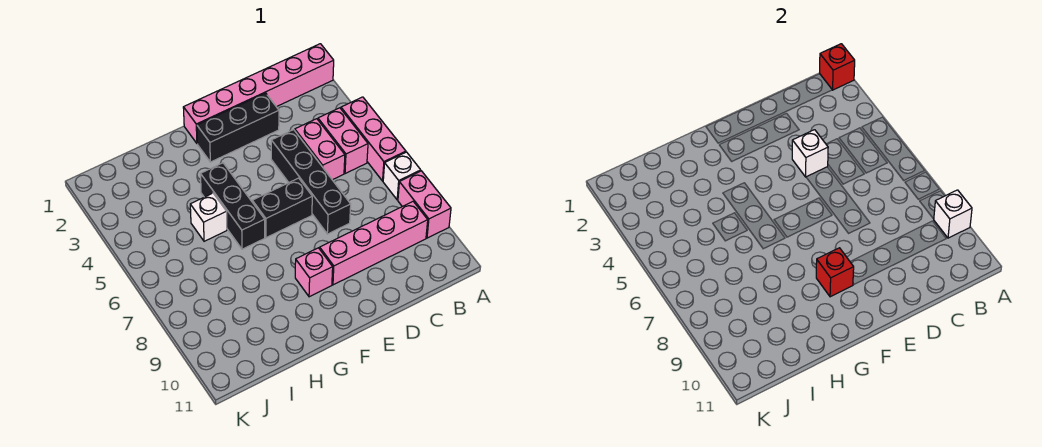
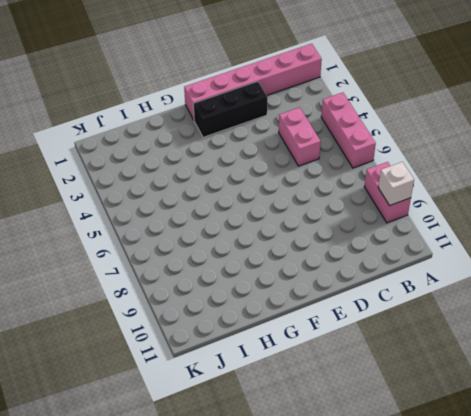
none -> white 1x1 brick [383,152,421,200]
none -> pink 1x2 brick [318,108,368,174]
none -> pink 1x4 brick [320,202,428,285]

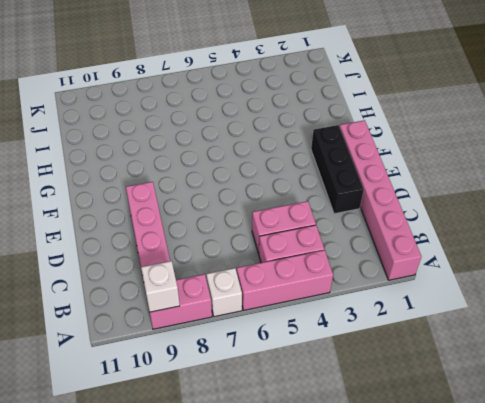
none -> black 1x4 brick [271,130,351,234]
none -> black 1x2 brick [252,178,312,238]
none -> pink 1x1 brick [295,248,333,297]

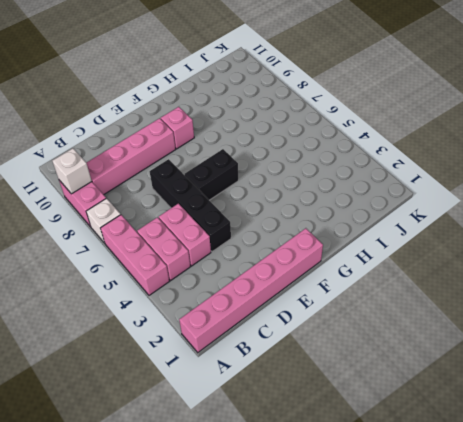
none -> black 1x3 brick [197,93,279,162]
none -> black 1x3 brick [201,163,265,249]
none -> white 1x1 brick [190,193,227,241]

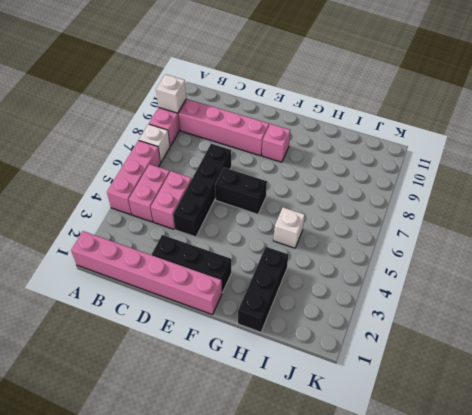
black 1x3 brick [238,247,289,332] -> black 1x3 brick moved to [201,163,265,249]
none -> red 1x1 brick [820,44,855,90]
none -> white 1x1 brick [792,130,828,177]
none -> red 1x1 brick [816,248,854,297]

